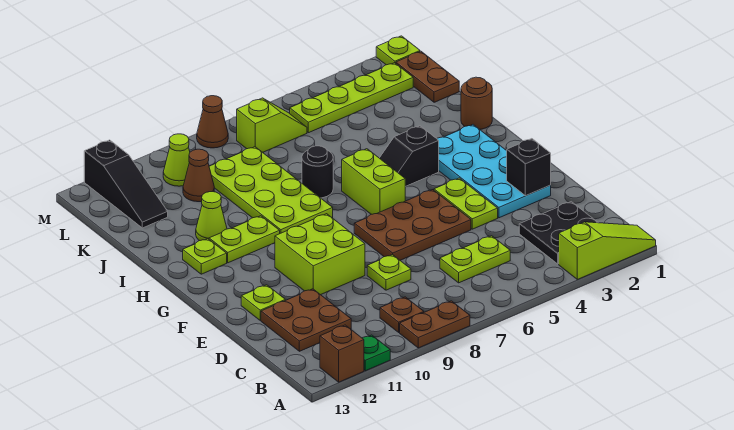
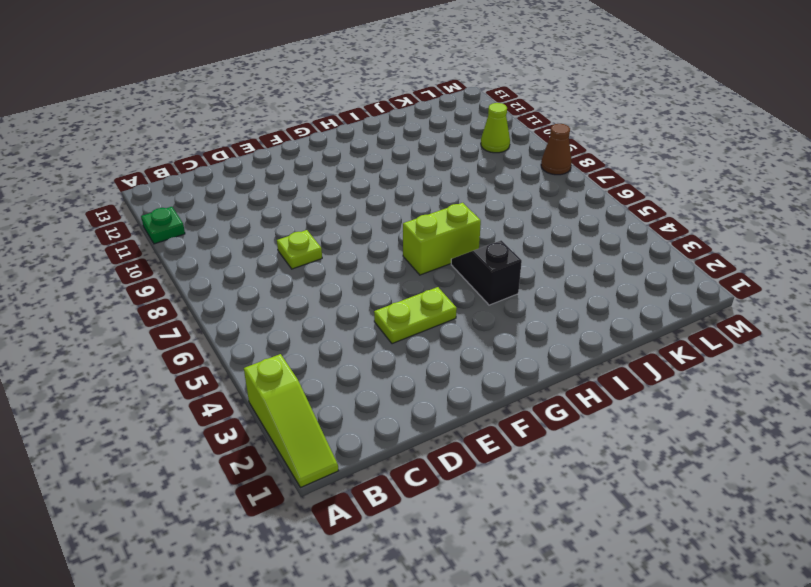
none -> brown 1x2 plate [400,301,470,348]
none -> brown 1x1 brick [320,325,364,382]
none -> black 2x2 plate [519,202,598,264]
none -> brown 1x1 plate [380,297,424,332]

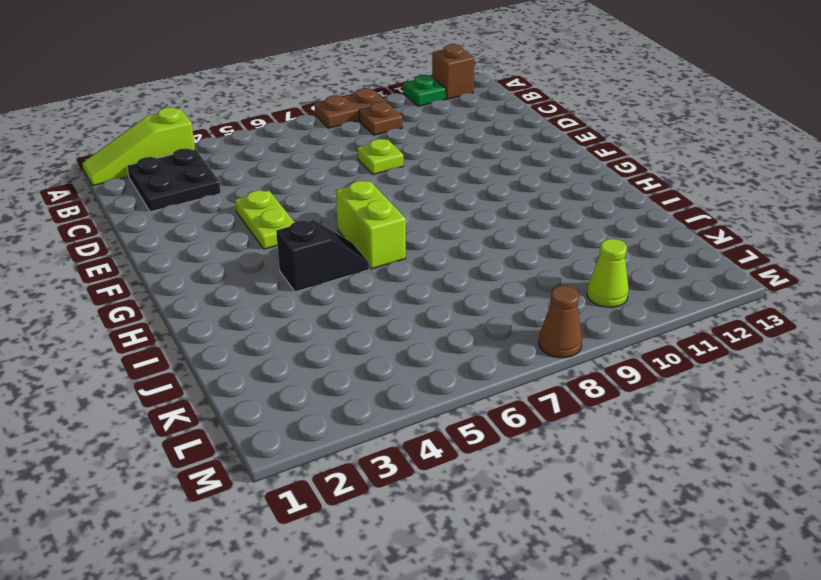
none -> lime 1x2 plate [440,236,510,283]
none -> brown 2x2 plate [261,289,351,351]
none -> cyan 2x4 plate [437,125,551,218]
none -> brown 2x3 plate [354,190,471,260]

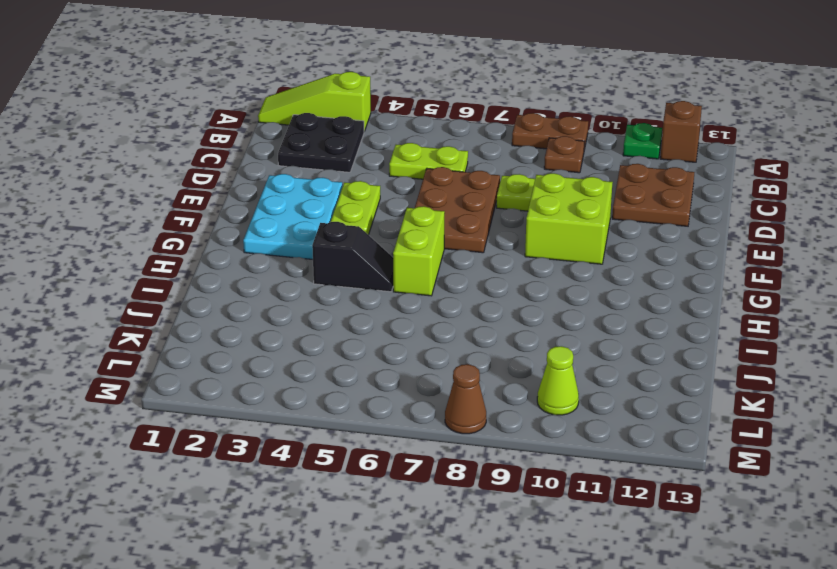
brown 2x3 plate [415,167,500,253] -> brown 2x3 plate turned to [354,190,471,260]
cyan 2x3 plate [243,174,343,259] -> cyan 2x4 plate [437,125,551,218]
none -> lime 1x1 plate [241,285,285,320]
none -> lime 2x4 plate [209,147,333,233]
none -> lime 1x2 plate [209,216,280,263]
none -> lime 1x1 plate [183,238,227,274]

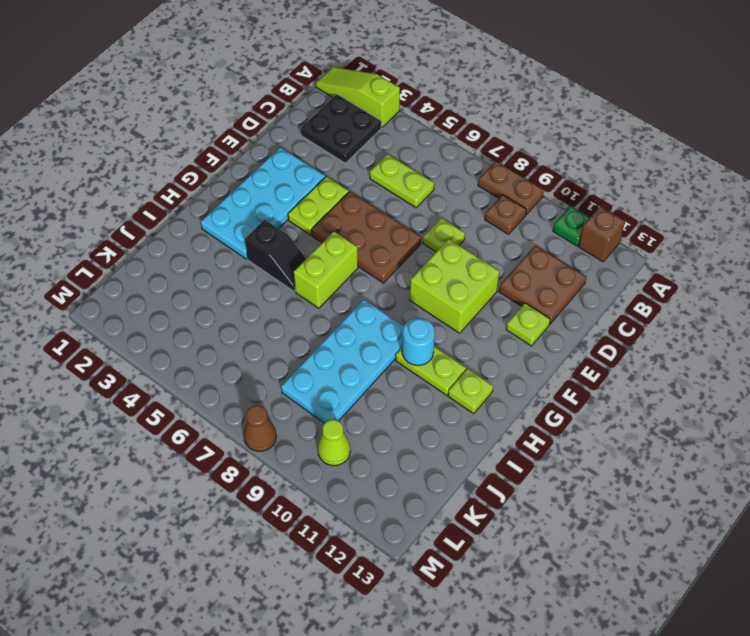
cyan 2x4 plate [281,300,404,423] -> lime 2x4 plate [209,147,333,233]
cyan 1x1 round brick [402,318,435,365] -> none
none -> brown 1x1 round brick [461,77,492,129]
none -> black 1x1 round brick [302,146,333,198]
none -> lime 1x1 cone [196,192,227,241]
none -> brown 1x2 plate [396,51,459,102]

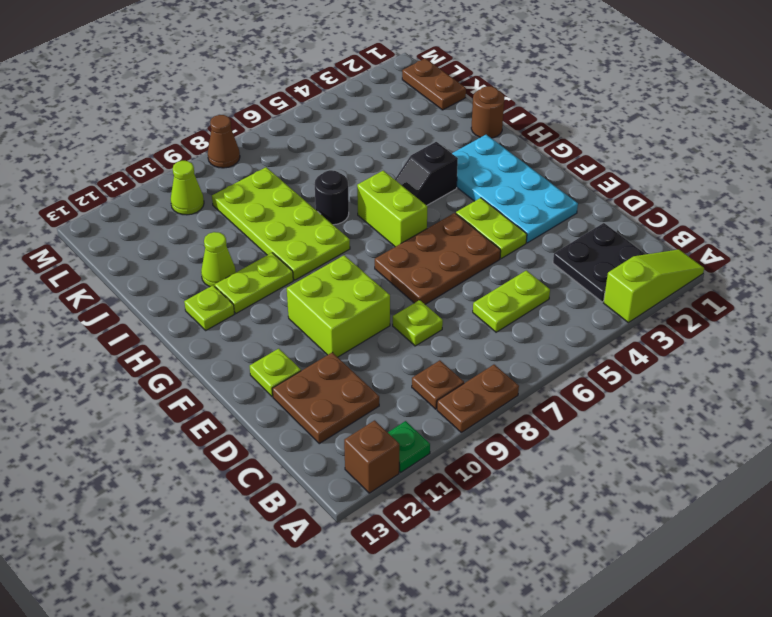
none -> brown 1x1 cone [183,149,214,202]
none -> black 1x3 slope [84,140,168,228]
none -> lime 1x4 plate [290,63,413,133]
none -> lime 1x2 slope [237,98,307,152]

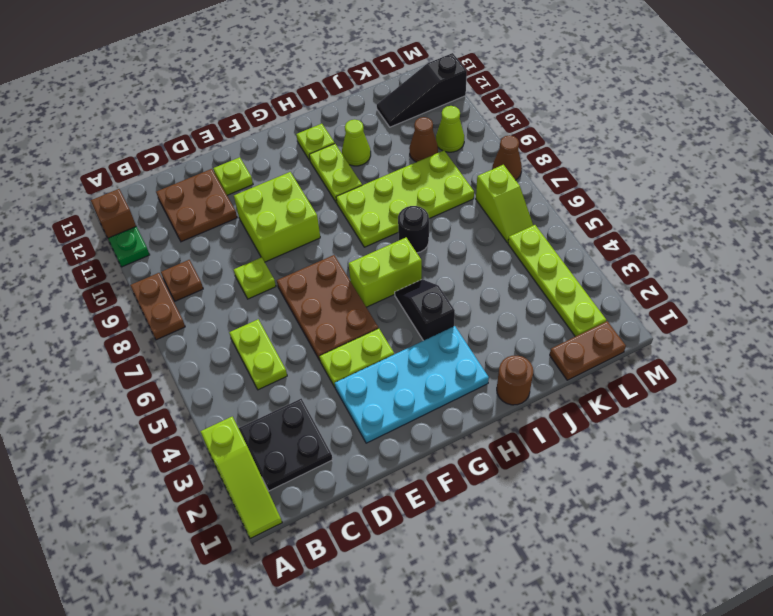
none -> lime 1x1 plate [376,36,420,65]
none -> black 1x1 brick [507,139,551,196]

